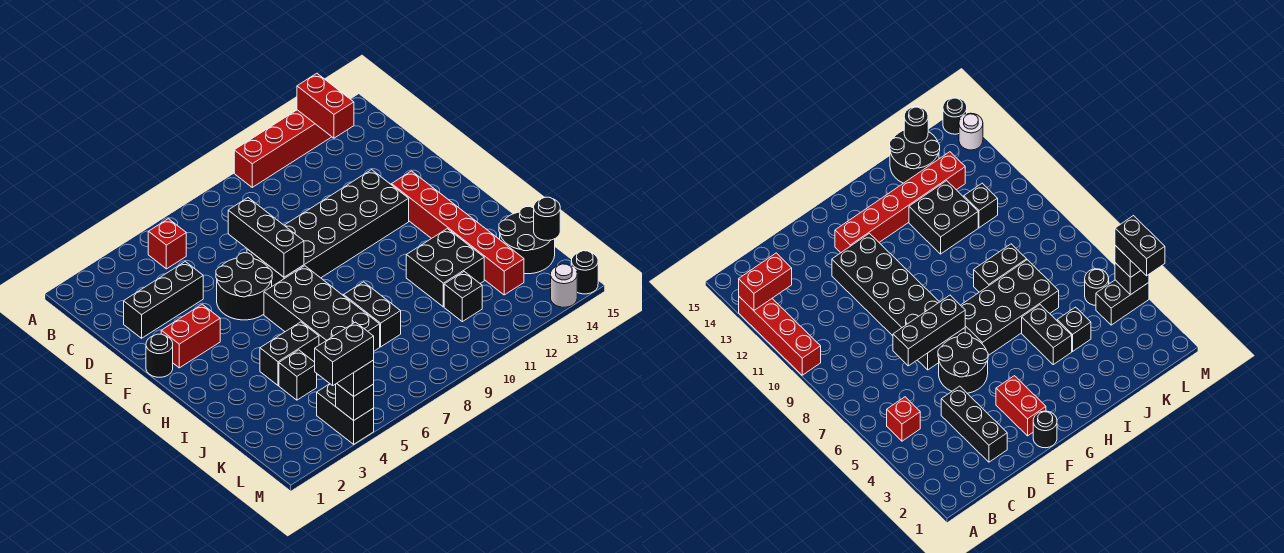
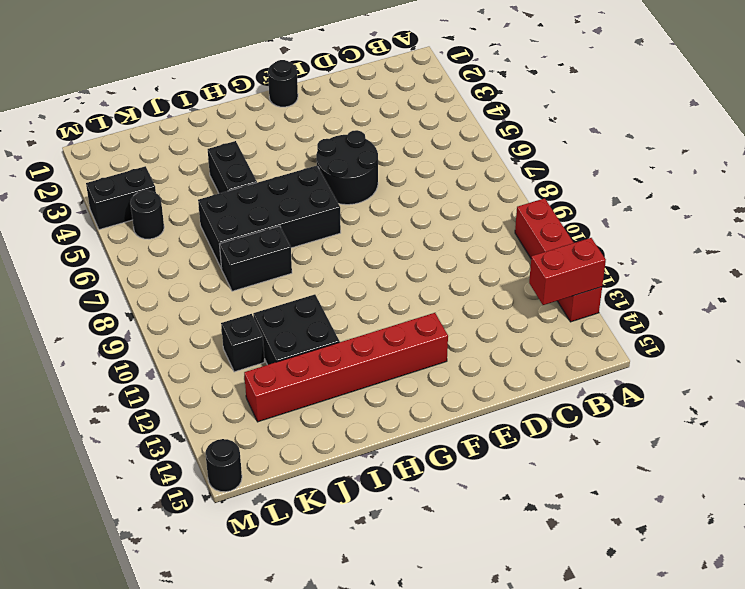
none -> red 1x1 brick [148,219,186,269]
none -> black 1x3 brick [124,262,203,338]
none -> black 2x6 brick [247,170,409,286]

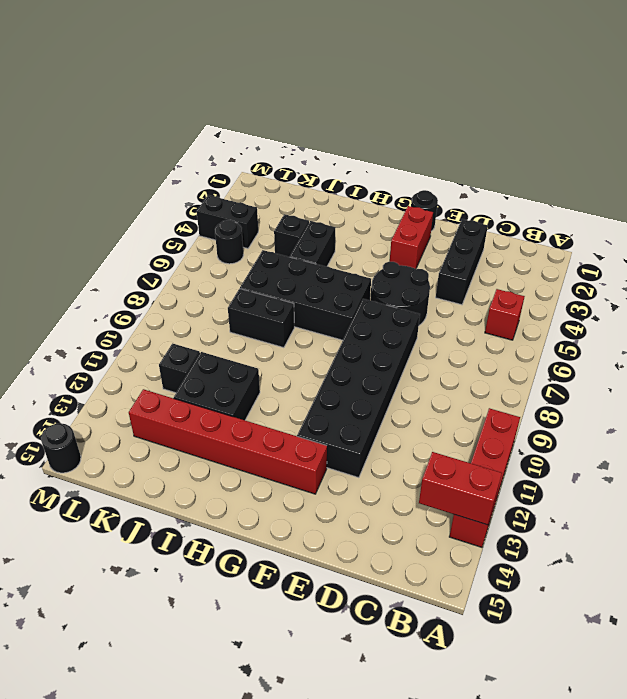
none -> black 2x2 round brick [499,207,555,274]
none -> white 1x1 round brick [551,264,577,307]
none -> black 1x3 brick [228,198,304,277]

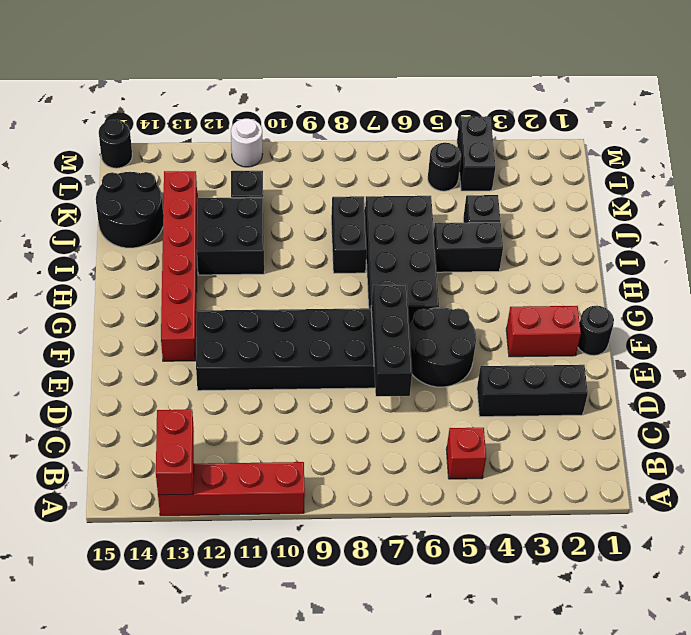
white 1x1 round brick [231,119,263,167] -> white 1x1 round brick moved to [551,264,577,307]
none -> black 1x1 round brick [534,197,560,241]
none -> black 1x1 brick [336,383,374,420]
none -> black 1x1 brick [337,360,374,396]

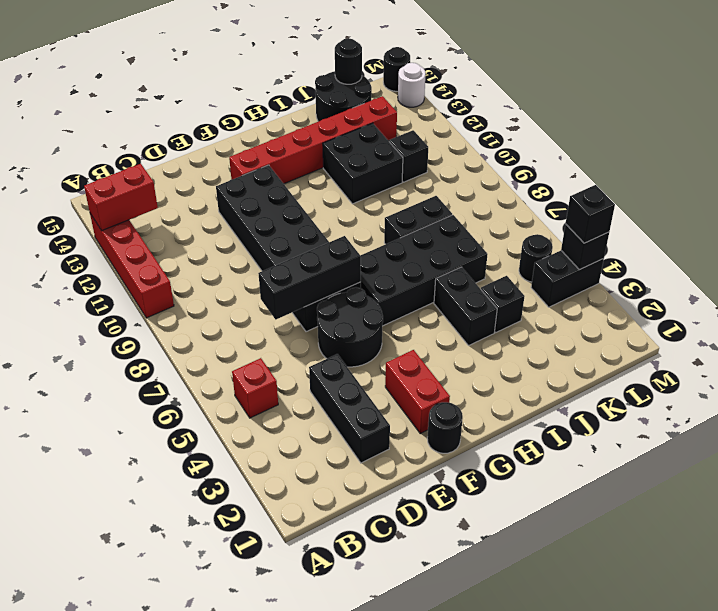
none -> black 1x2 brick [315,322,374,385]

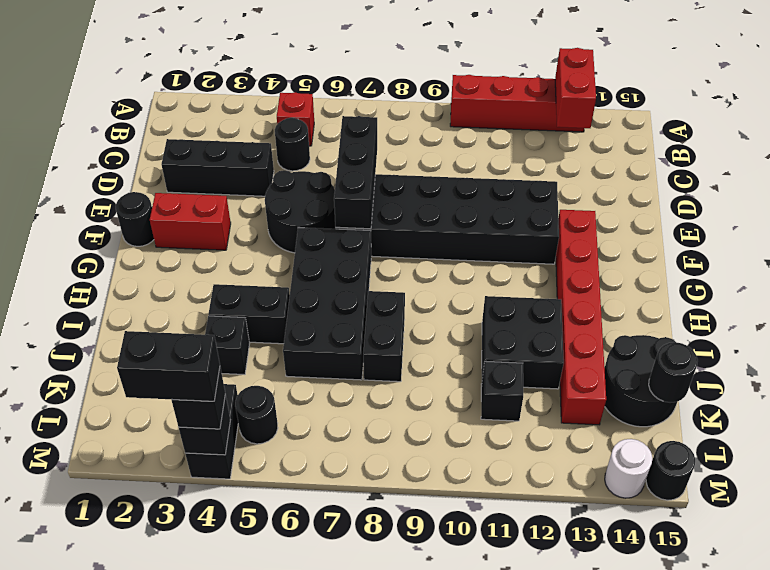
black 1x1 round brick [275,118,310,171] -> none

